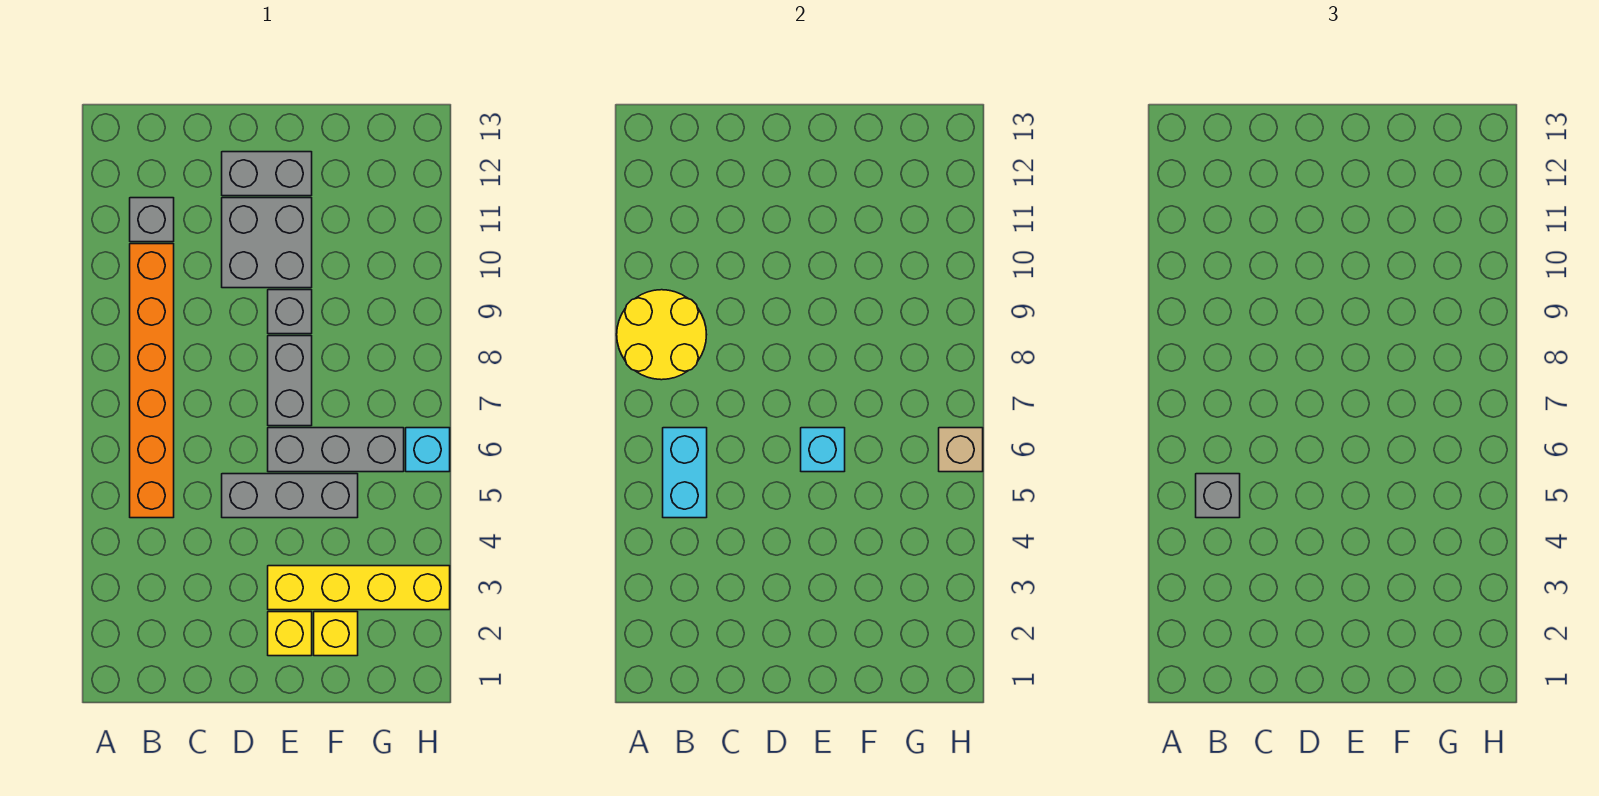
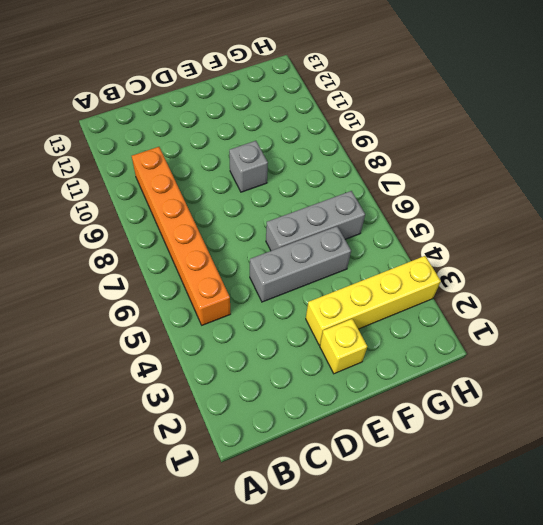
none -> grey 1x1 brick [130,198,174,242]
none -> grey 2x2 brick [222,198,312,288]
none -> grey 1x2 brick [222,152,312,196]

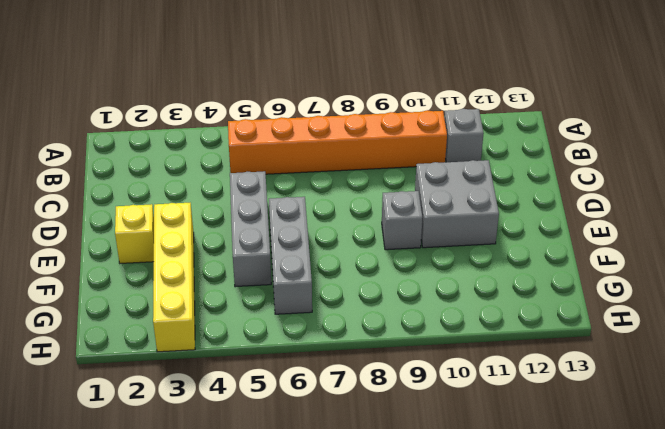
none -> grey 1x2 brick [222,152,312,196]
none -> grey 1x2 brick [268,336,312,426]
none -> yellow 1x1 brick [314,612,358,656]

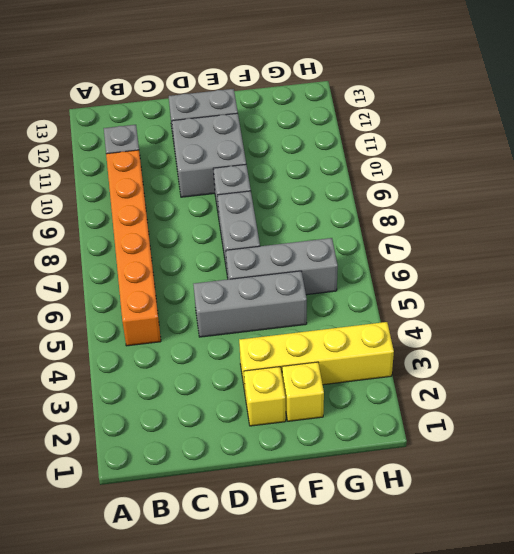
none -> cyan 1x1 brick [406,428,450,472]
none -> yellow 2x2 round brick [617,290,707,380]
none -> cyan 1x2 brick [663,428,707,518]

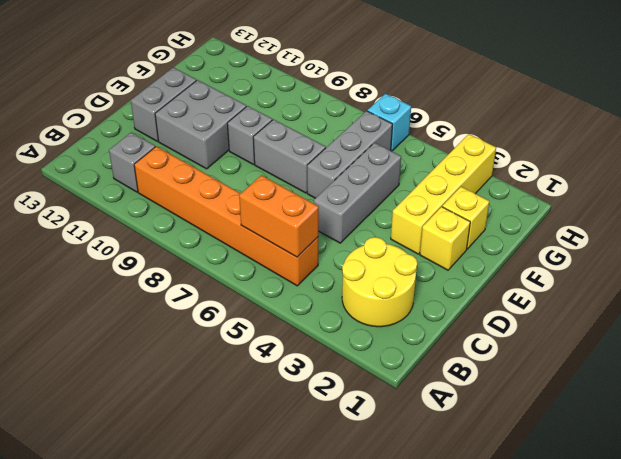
yellow 2x2 round brick [342,237,417,327] -> yellow 2x2 round brick moved to [617,290,707,380]
orange 1x2 brick [239,175,319,257] -> cyan 1x2 brick [663,428,707,518]
none -> cyan 1x1 brick [801,428,845,472]
none -> tan 1x1 brick [939,428,983,472]
none -> grey 1x1 brick [1196,474,1240,518]

